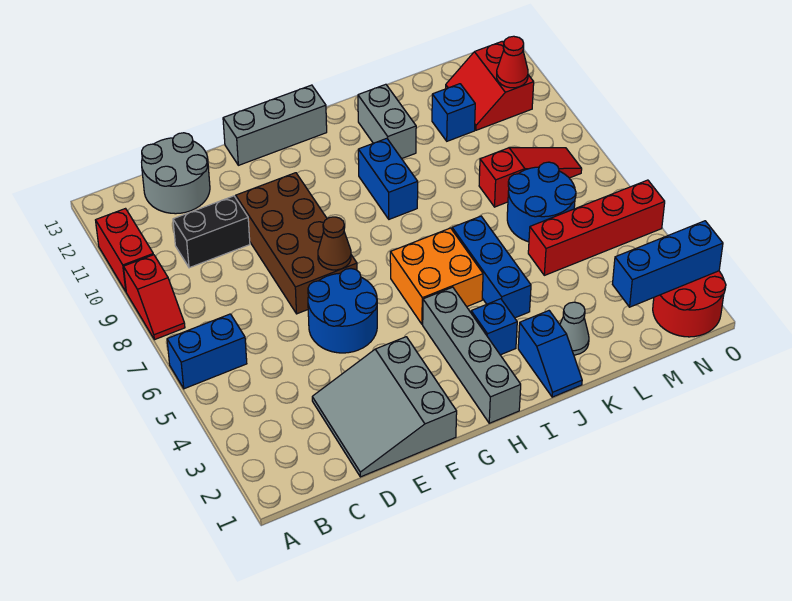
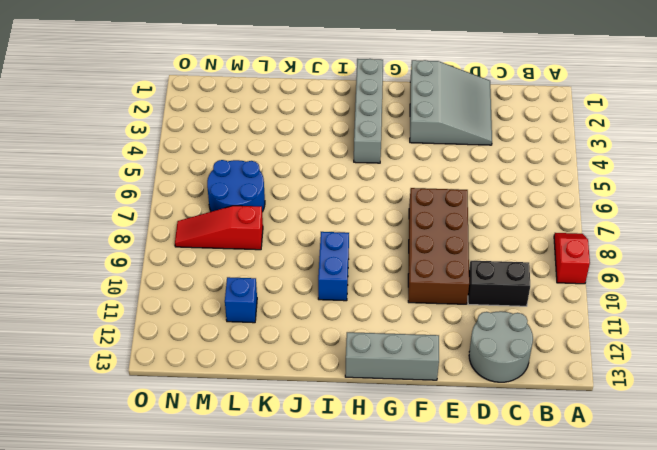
none -> blue 1x2 brick [167,314,247,389]
none -> red 1x2 brick [96,209,153,291]
none -> blue 2x2 round brick [308,269,377,353]

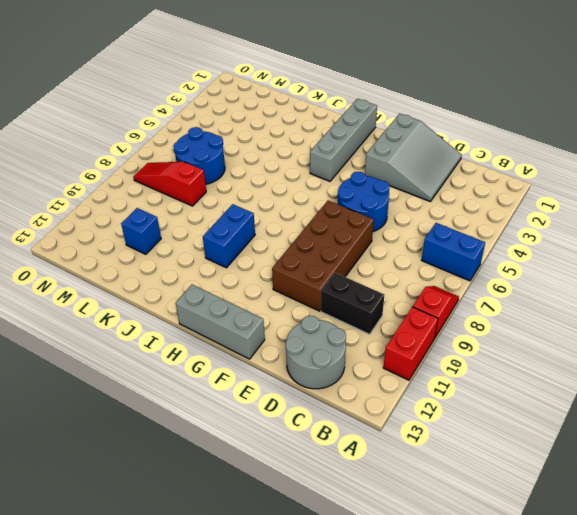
none -> orange 2x2 brick [390,228,483,324]
none -> blue 1x1 brick [471,299,517,355]
none -> blue 1x2 slope [518,311,582,397]

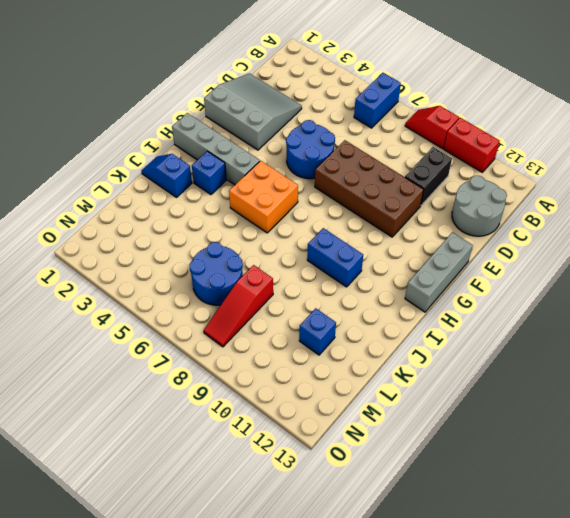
none -> blue 1x3 brick [452,216,531,318]
none -> grey 1x2 brick [358,84,416,159]
none -> grey 1x1 cone [560,302,589,355]

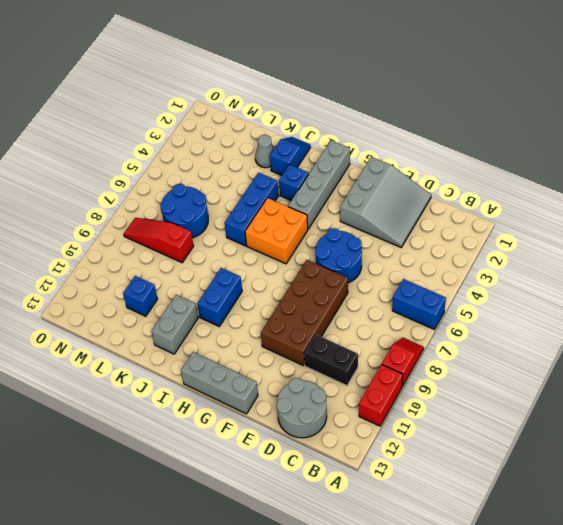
none -> red 1x4 brick [528,180,665,275]
none -> red 2x2 slope [446,41,534,130]
none -> red 2x2 round brick [653,271,726,337]

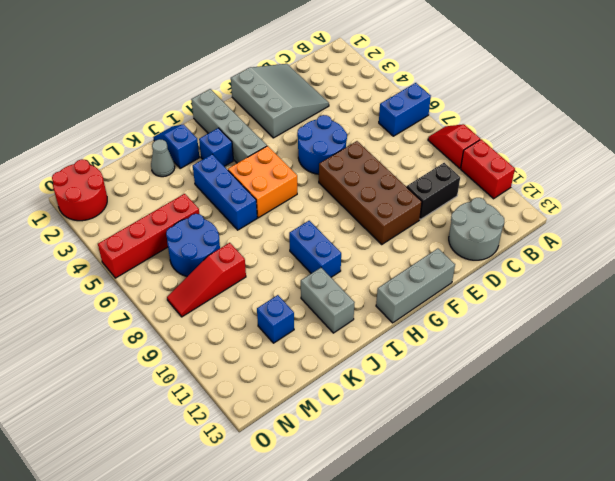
none -> red 2x2 slope [446,41,534,130]
none -> brown 1x1 cone [318,217,351,270]
none -> blue 1x3 brick [612,221,723,307]

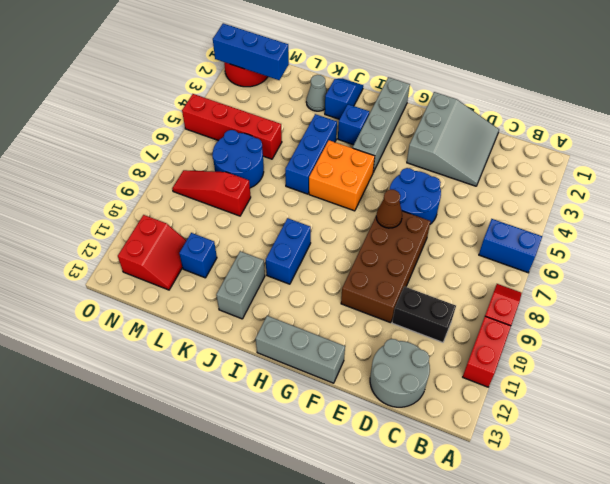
none -> red 1x1 cone [497,36,528,88]

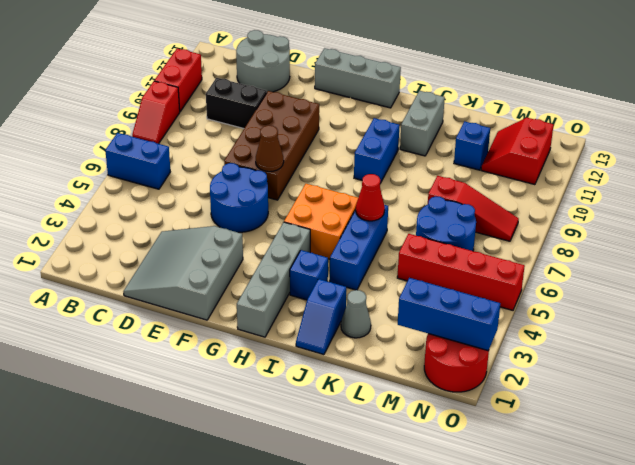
red 1x1 cone [356,174,385,221] -> red 1x1 cone moved to [497,36,528,88]

